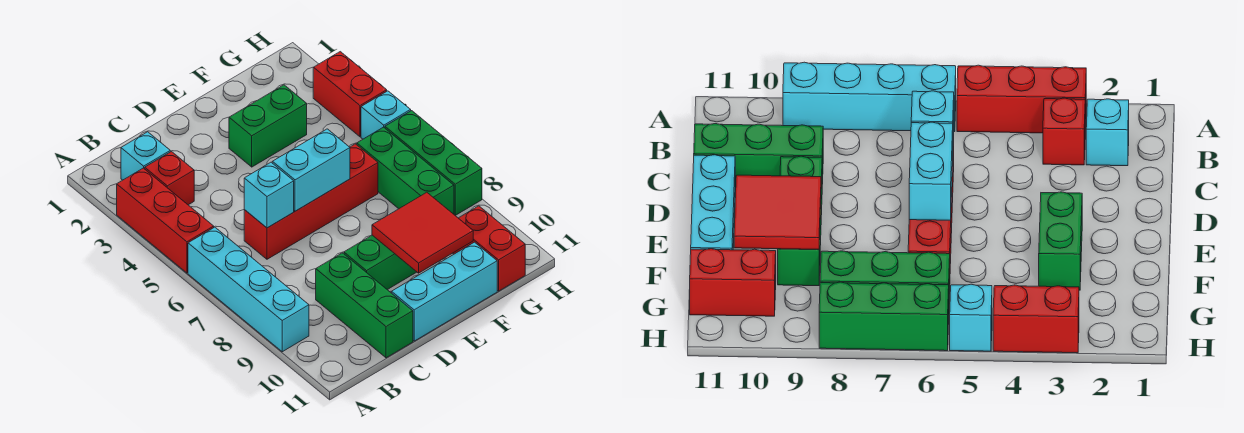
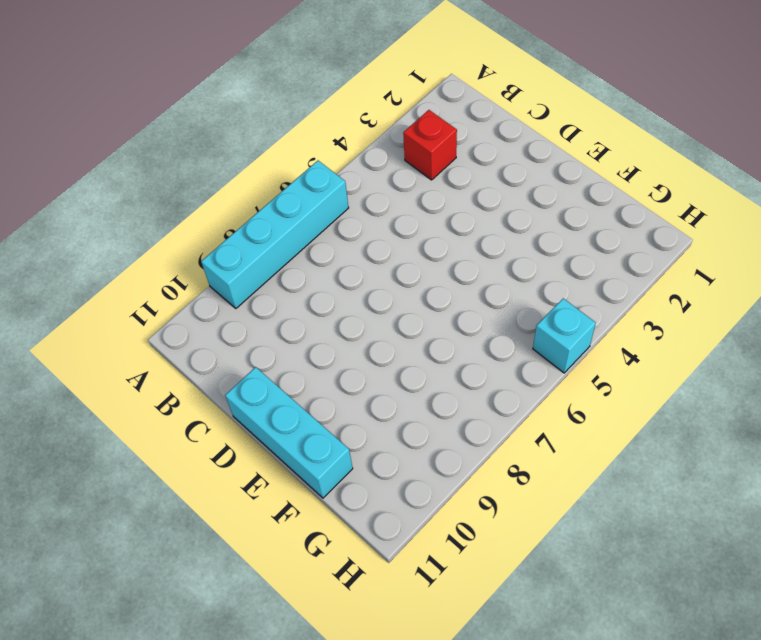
none -> red 1x3 brick [117,168,214,273]
none -> cyan 1x1 brick [121,132,170,180]
none -> red 1x4 brick [244,144,378,259]

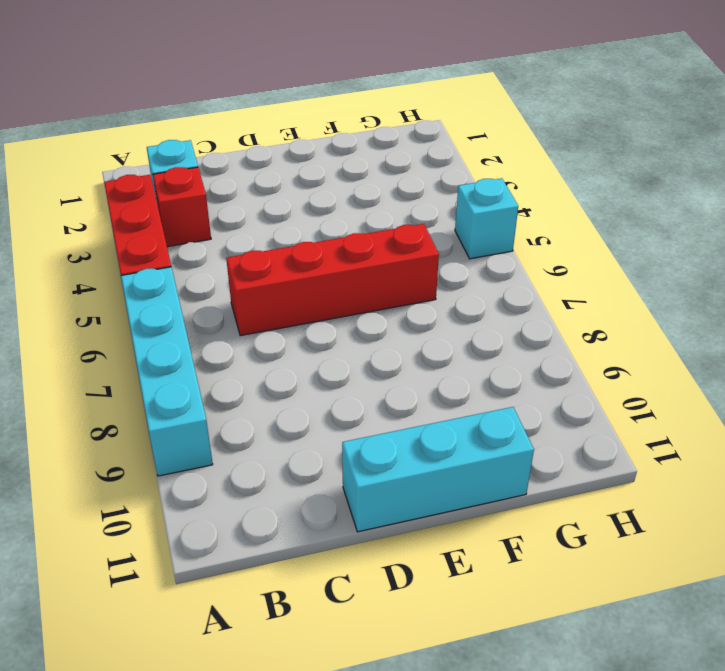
none -> green 1x3 brick [316,253,413,358]
none -> green 1x3 brick [344,235,416,290]
none -> green 1x2 brick [229,85,307,167]

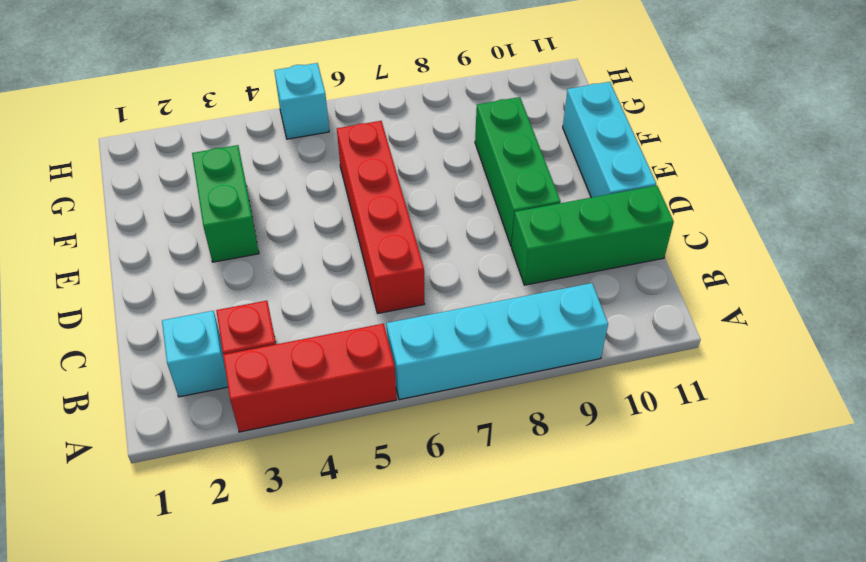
none -> green 1x3 brick [357,127,454,214]
none -> red 1x2 brick [453,206,525,291]
none -> red 1x2 brick [313,52,387,137]

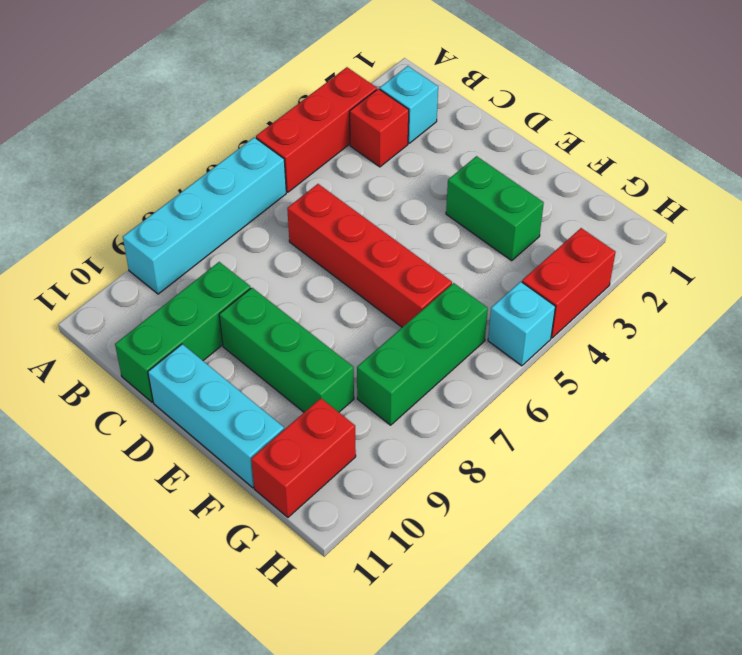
none -> green 1x3 brick [385,111,482,216]
none -> cyan 1x1 brick [244,162,294,228]
none -> cyan 1x2 brick [272,129,350,211]

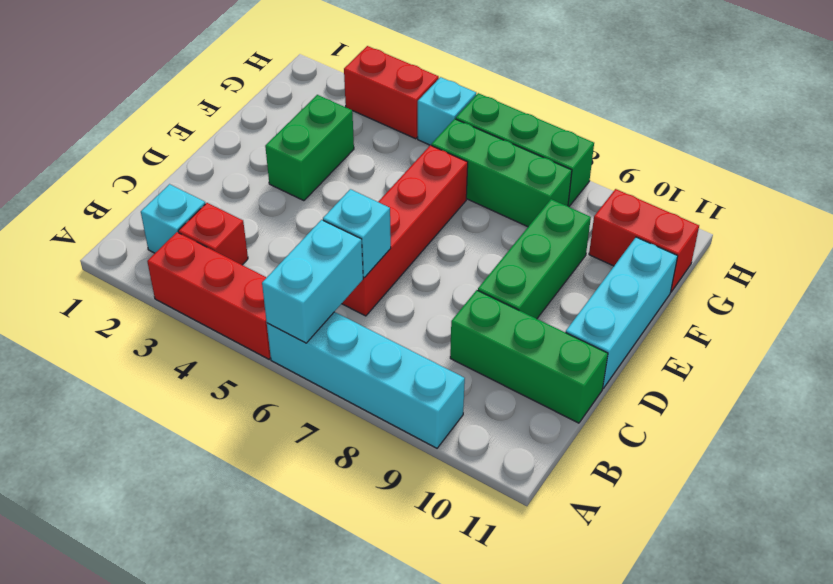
cyan 1x2 brick [262,220,363,343] -> cyan 1x2 brick moved to [272,129,350,211]
none -> red 2x2 tile [372,192,473,273]

